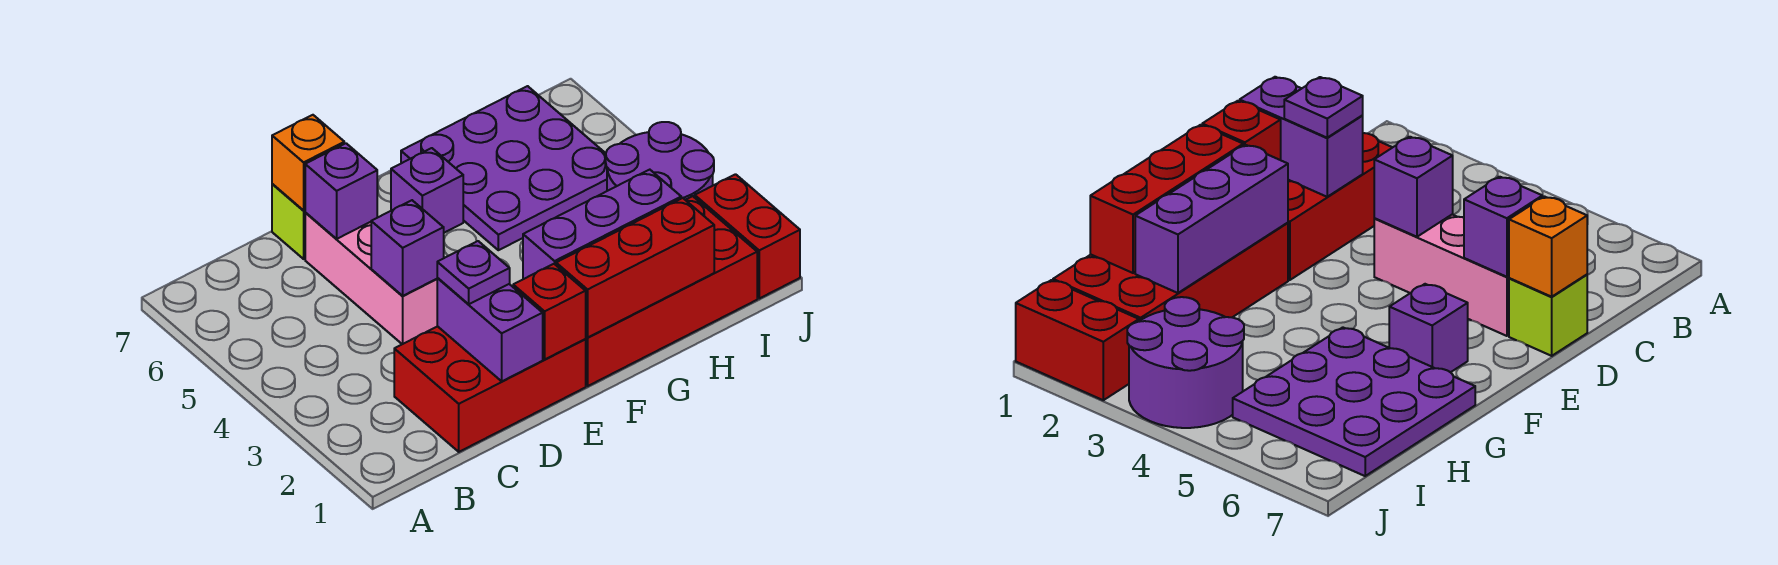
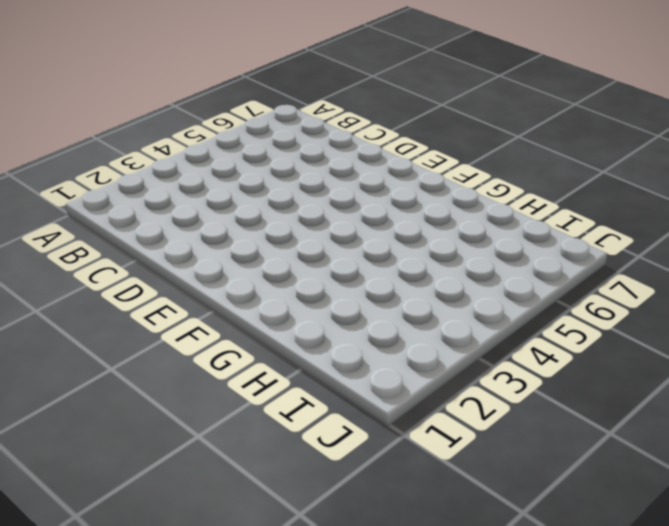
none -> red 2x3 brick [394,326,586,452]
none -> pink 1x3 brick [305,213,437,344]
none -> lime 1x1 brick [272,184,305,259]

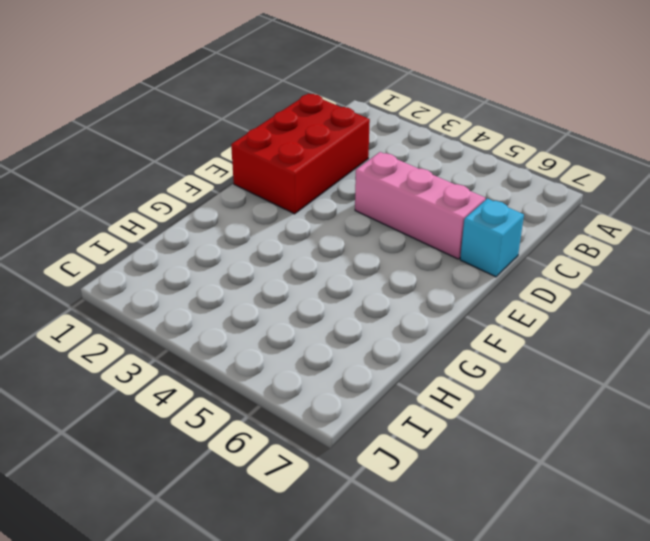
cyan 1x1 brick [460,199,524,277] -> lime 1x1 brick [272,184,305,259]
none -> red 2x4 brick [586,196,757,386]
none -> purple 1x1 brick [391,148,463,233]
none -> purple 3x3 plate [401,86,607,250]

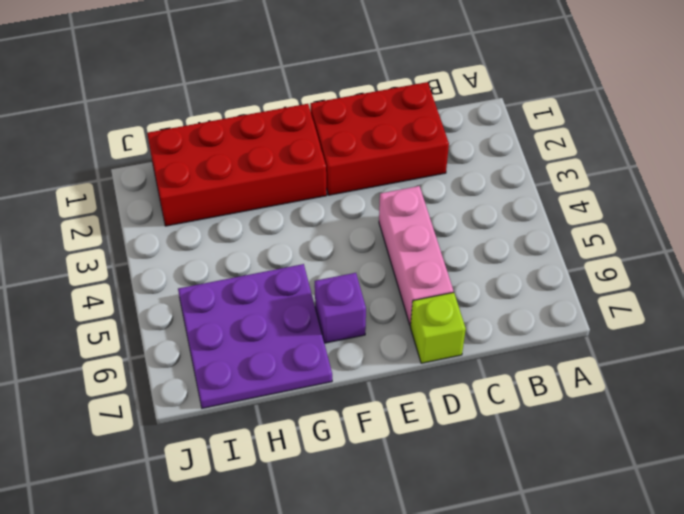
none -> purple 2x2 round brick [606,122,714,200]
none -> red 1x2 brick [695,174,800,298]
none -> purple 1x2 brick [437,278,543,381]

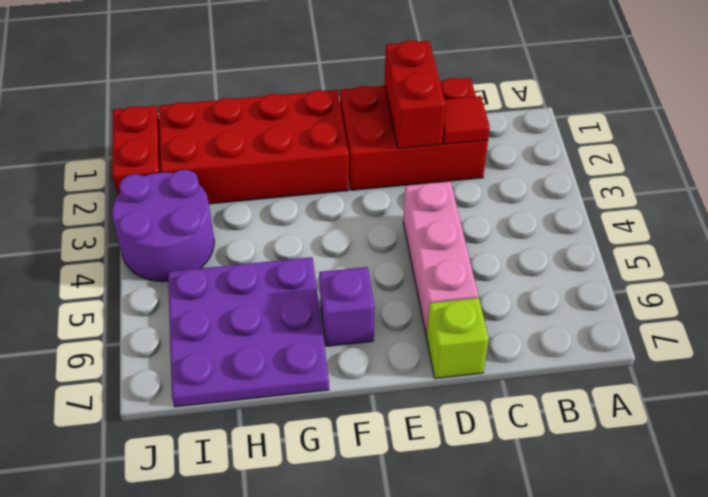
red 1x1 tile [443,96,490,144] -> none
red 1x2 brick [385,40,445,148] -> purple 1x2 brick [437,278,543,381]
none -> purple 1x1 brick [371,200,444,296]
none -> purple 1x1 brick [305,143,377,239]
none -> orange 1x1 brick [272,115,344,211]

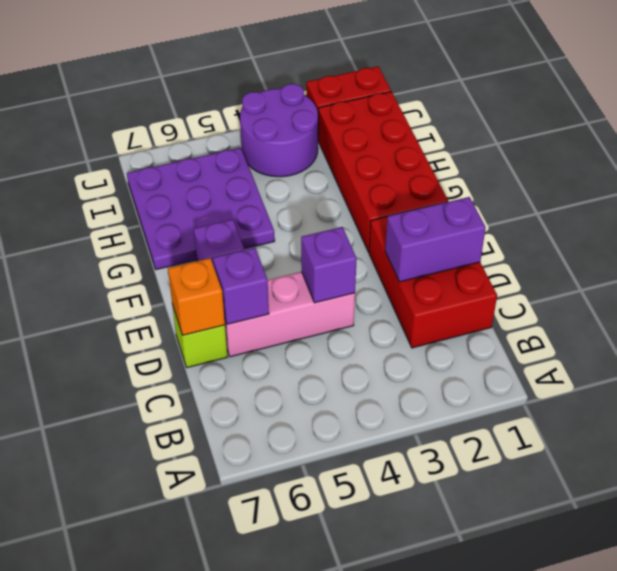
none -> red 1x1 brick [513,264,586,359]
none -> red 1x3 brick [556,198,714,337]
none -> purple 1x3 brick [523,170,681,279]

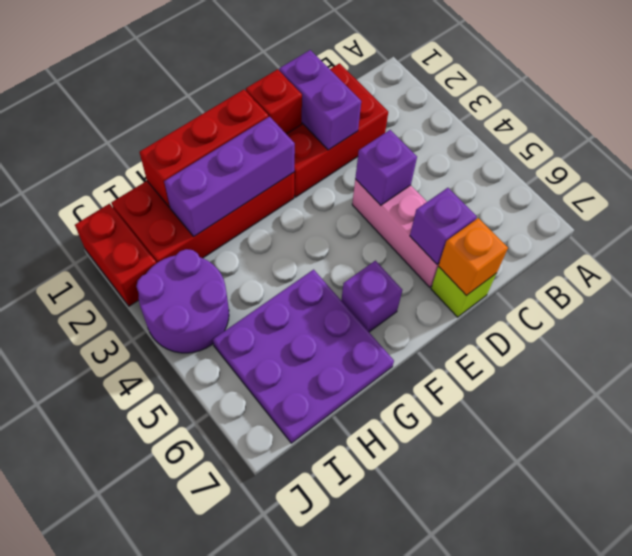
none -> purple 1x1 plate [437,241,510,304]

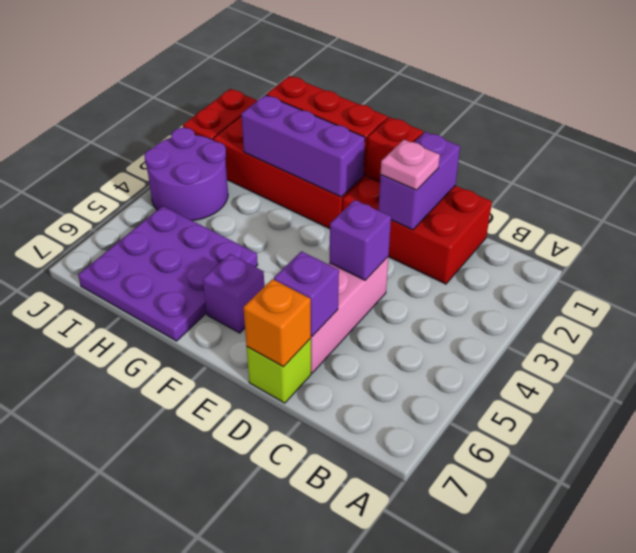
pink 1x1 plate [381,140,440,190] -> purple 1x1 plate [437,241,510,304]

